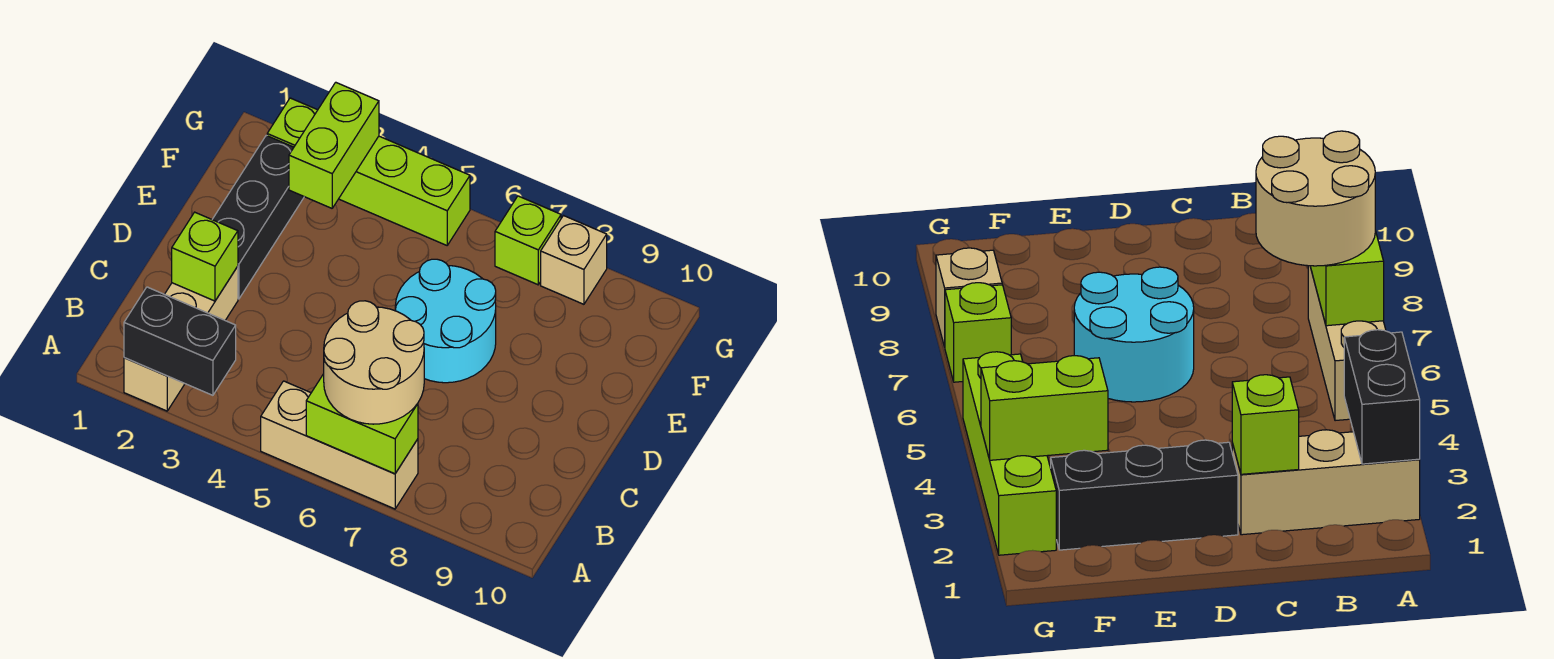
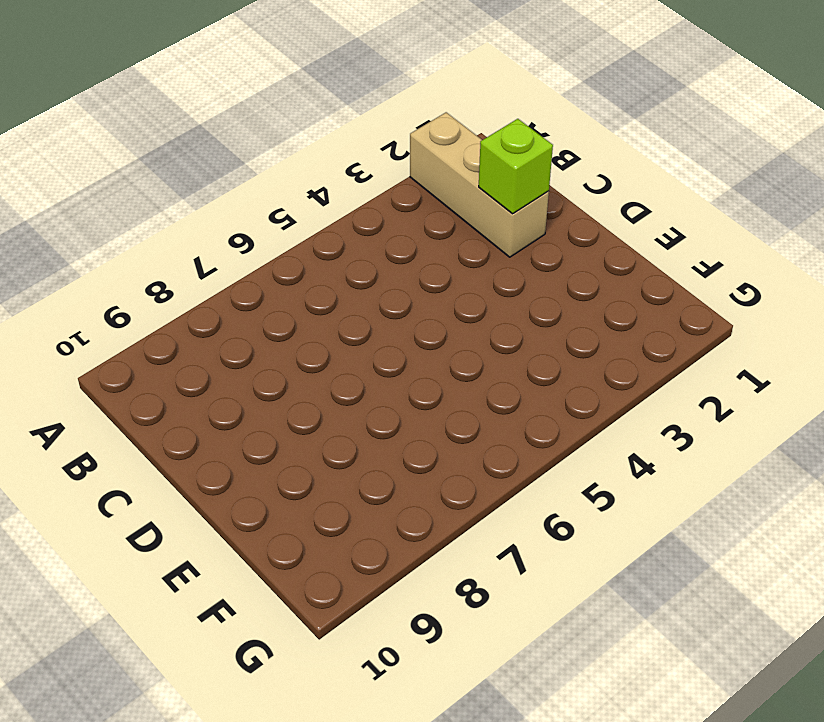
none -> tan 1x3 brick [261,381,418,509]
none -> black 1x3 brick [212,135,304,299]
none -> cyan 2x2 round brick [395,259,496,383]

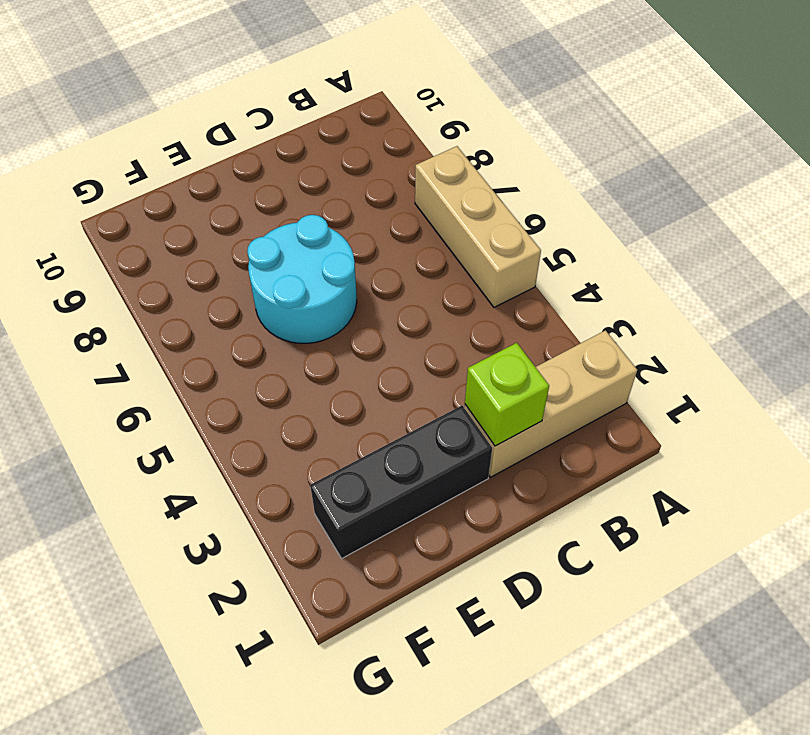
none -> lime 1x4 brick [267,98,470,245]
none -> lime 1x1 brick [495,196,561,285]
none -> tan 1x1 brick [541,216,607,304]

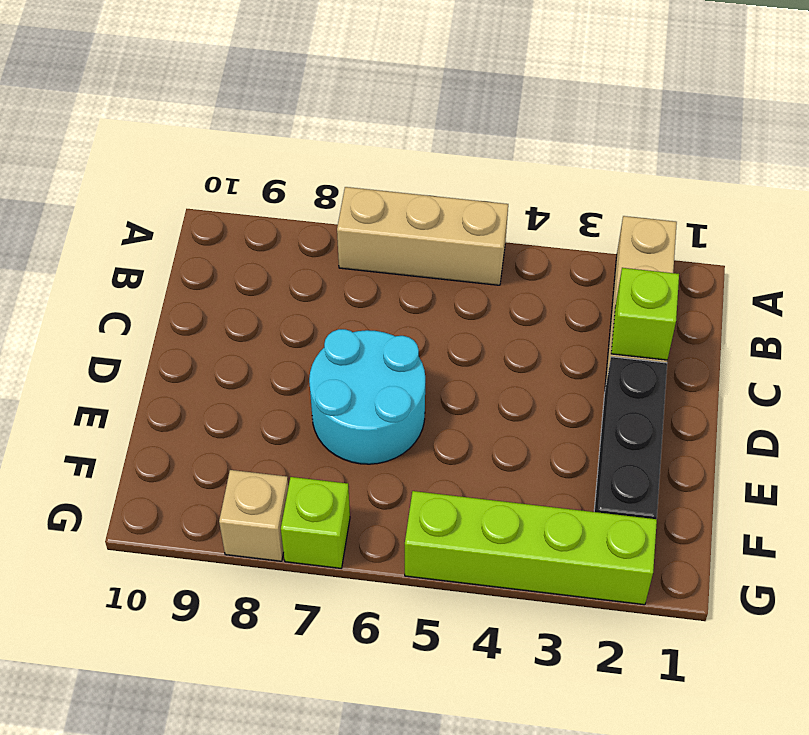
none -> black 1x2 brick [124,287,236,395]
none -> lime 1x2 brick [306,374,418,474]
none -> lime 1x2 brick [289,82,379,208]

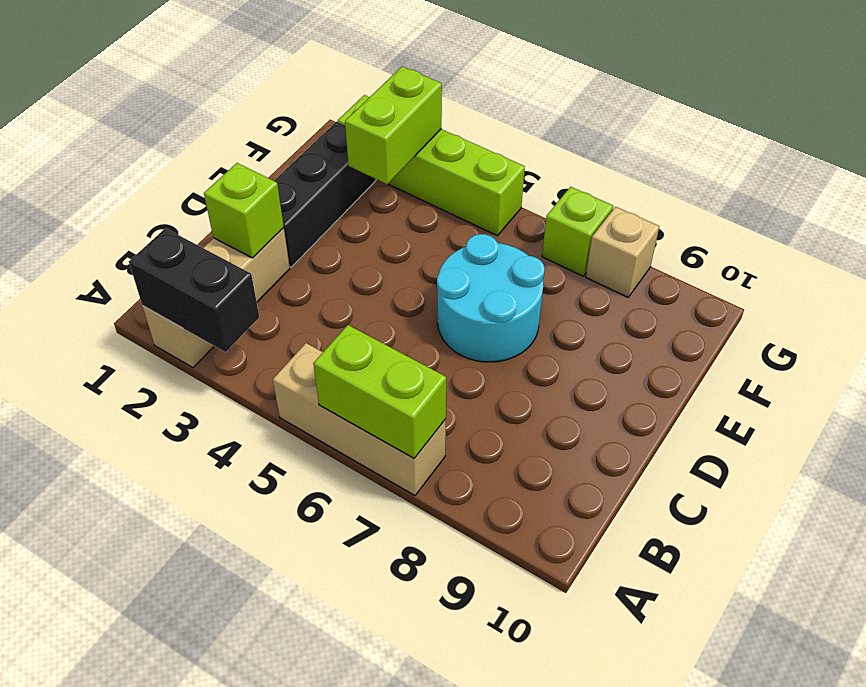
none -> tan 2x2 round brick [324,301,424,424]

